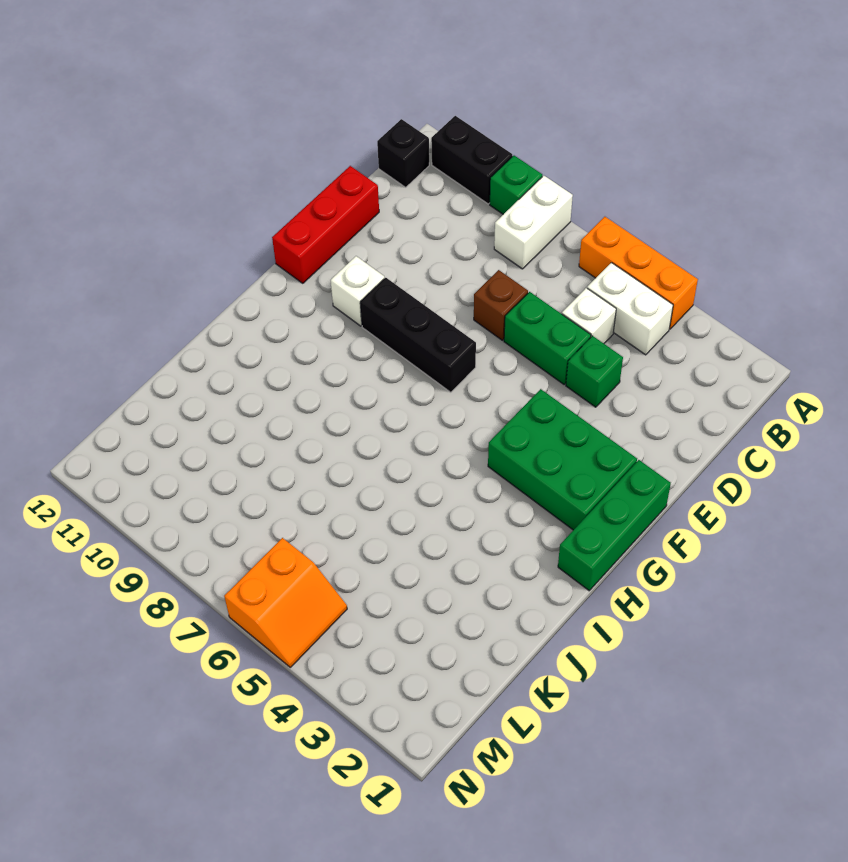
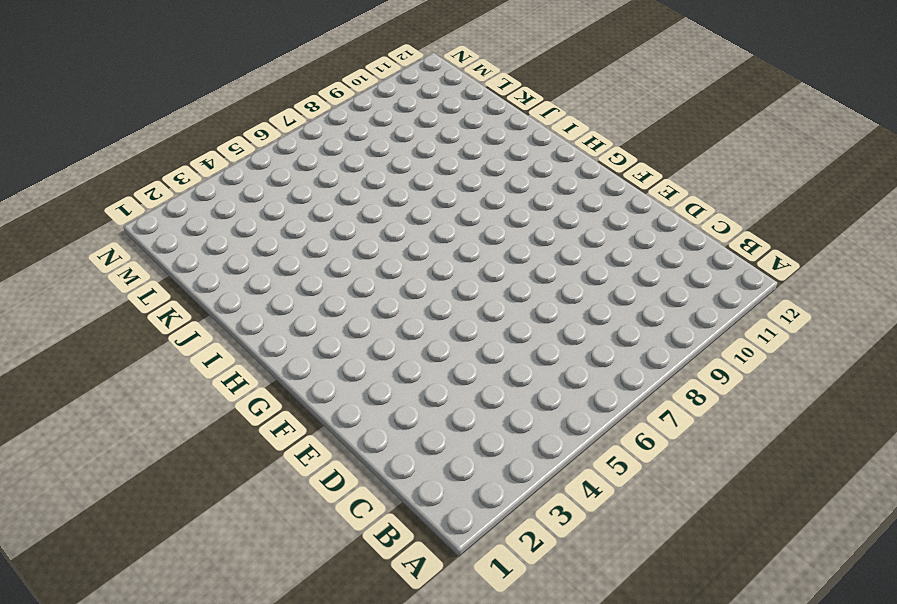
none -> orange 1x3 brick [579,217,698,329]
none -> white 1x2 brick [494,176,573,269]
none -> green 1x1 brick [490,156,542,214]

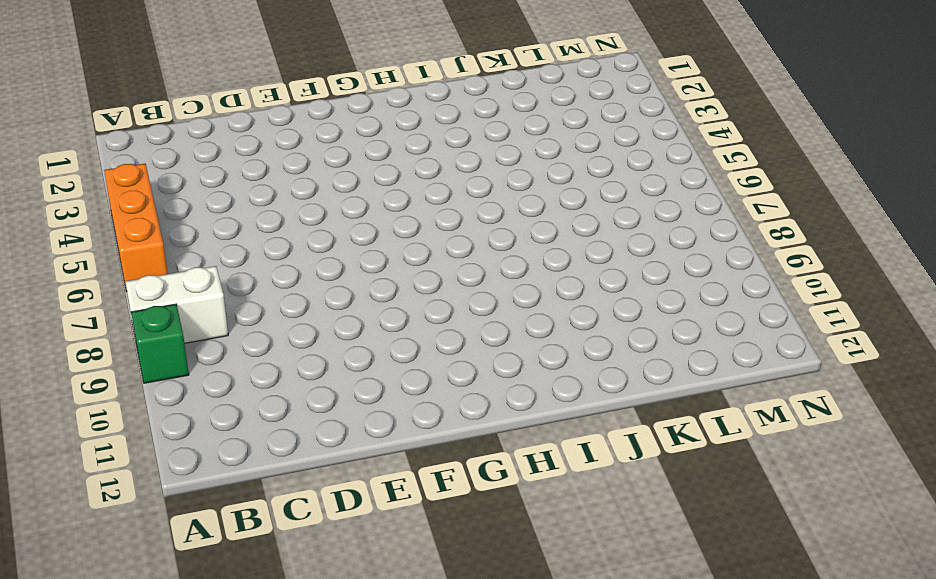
none -> black 1x2 brick [431,116,512,204]
none -> white 1x2 brick [587,263,673,355]
none -> black 1x1 brick [377,119,429,187]

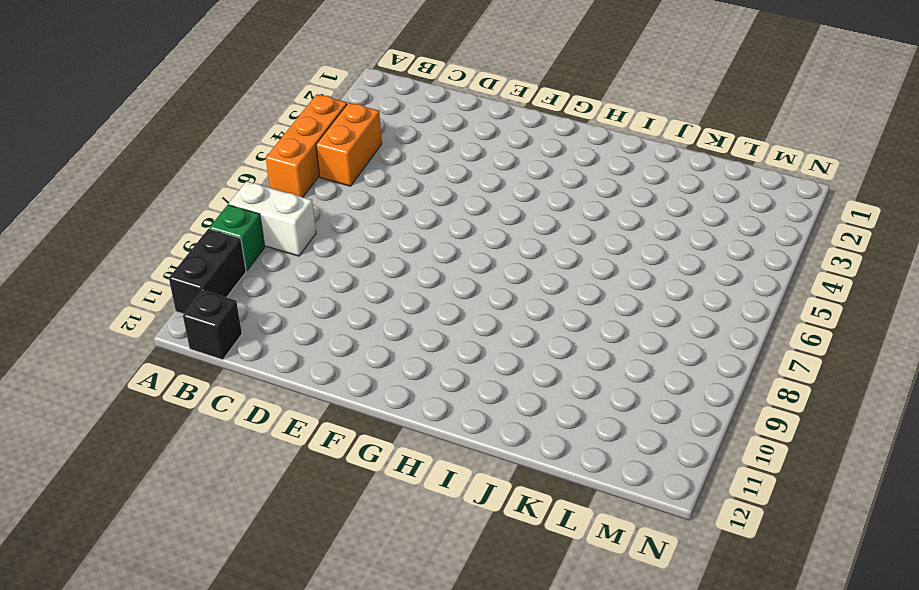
orange 1x2 brick [316,103,382,186] -> white 1x2 brick [587,263,673,355]
none -> white 1x1 brick [562,288,616,343]
none -> green 1x1 brick [566,336,623,407]
none -> green 1x2 brick [504,292,591,384]

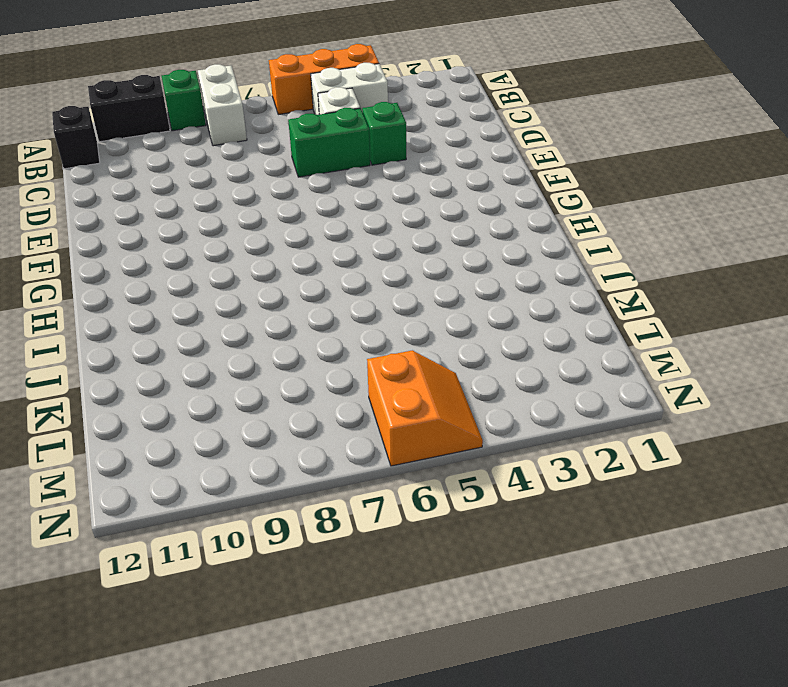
none -> brown 1x1 brick [474,270,528,340]
none -> red 1x3 brick [272,166,379,283]
none -> green 1x3 brick [558,460,671,591]

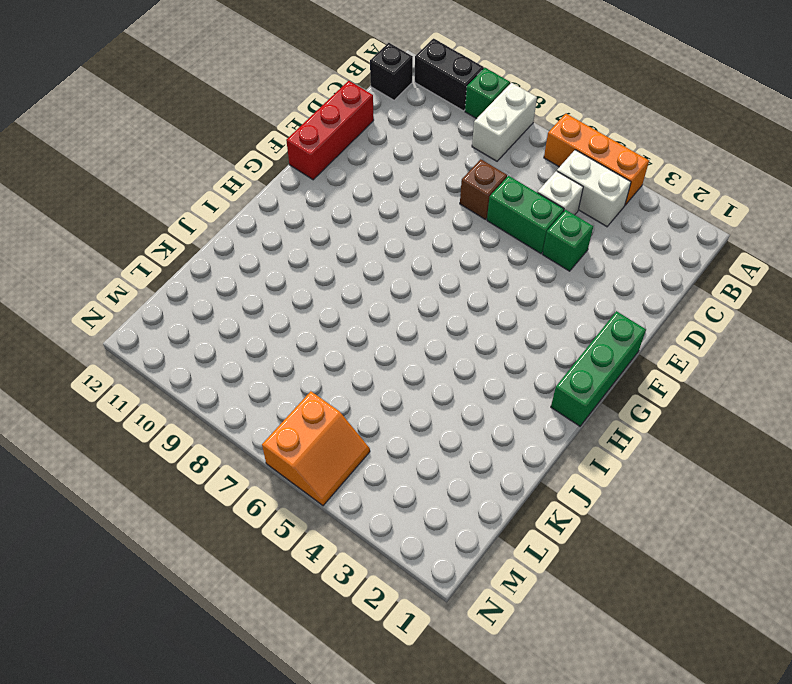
none -> green 2x3 brick [488,389,637,530]
none -> black 1x3 brick [360,278,476,392]
none -> white 1x1 brick [331,256,384,326]

